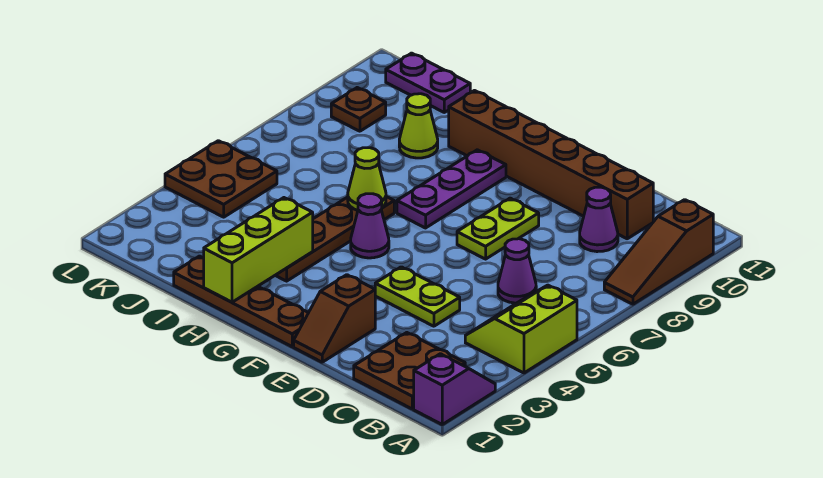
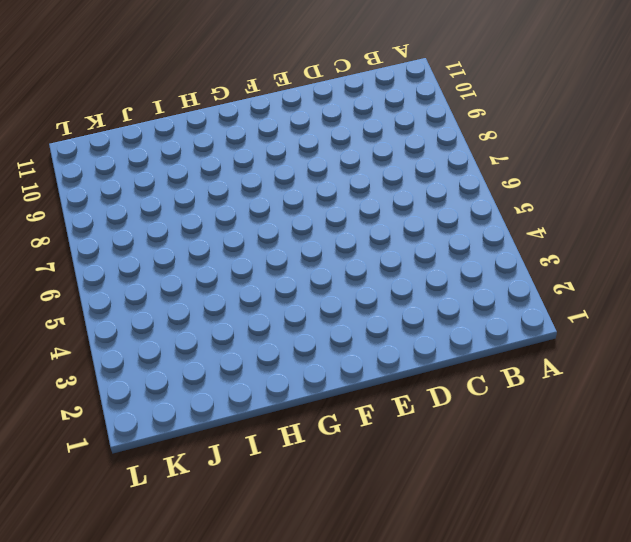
none -> purple 1x2 slope [414,354,495,424]
none -> lime 2x2 slope [465,285,577,373]
none -> brown 1x3 slope [604,200,713,304]

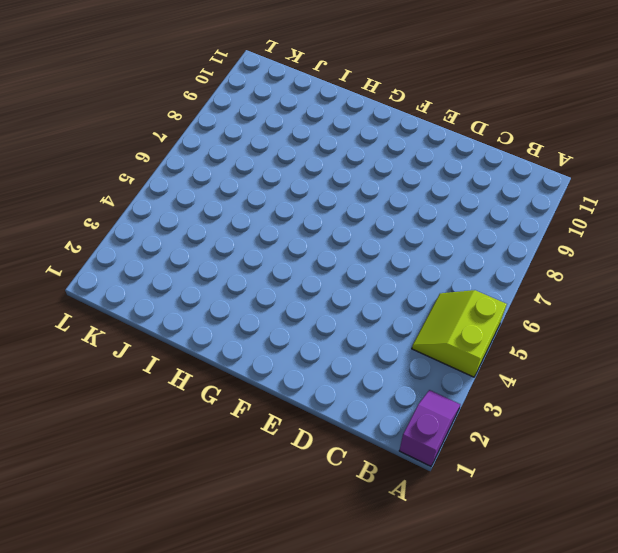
none -> brown 1x3 slope [604,200,713,304]
none -> brown 2x2 plate [354,333,465,409]
none -> purple 1x1 cone [498,239,536,303]

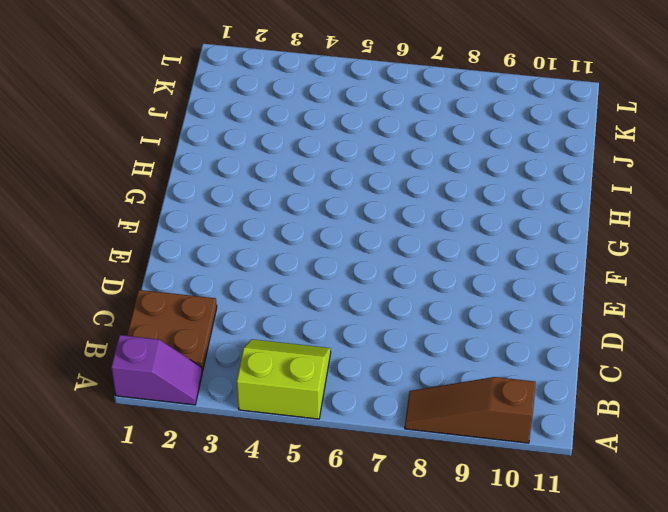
none -> purple 1x1 cone [498,239,536,303]
none -> purple 1x1 cone [580,187,618,252]
none -> brown 1x6 brick [449,91,653,239]

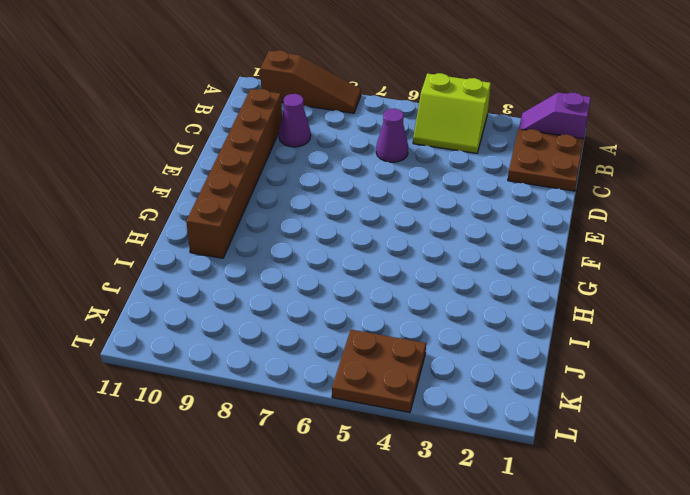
none -> lime 1x2 plate [375,267,460,326]
none -> brown 1x2 slope [294,275,375,362]
none -> lime 1x2 plate [457,198,539,259]

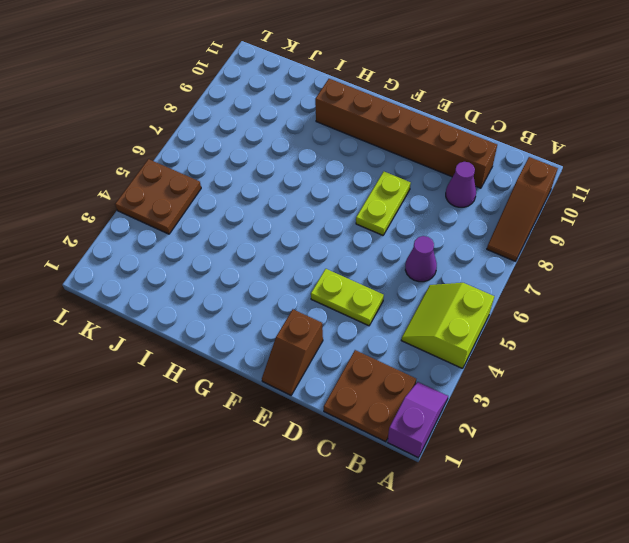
none -> brown 1x4 plate [174,256,308,347]
none -> purple 1x1 cone [351,194,389,258]
none -> purple 1x3 plate [397,150,506,228]

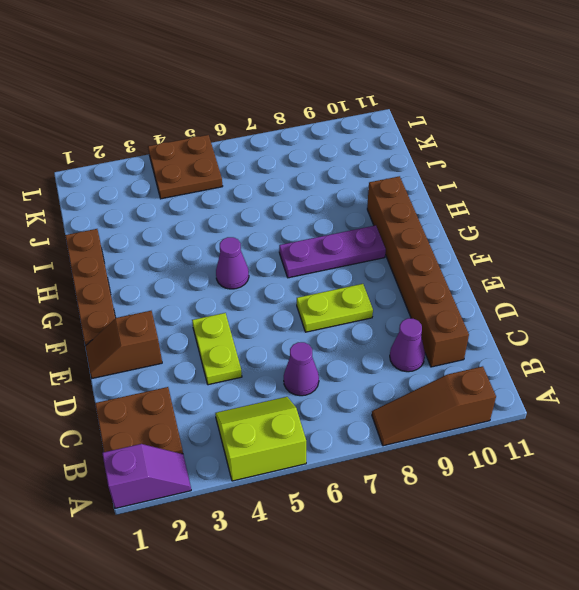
none -> brown 1x4 plate [275,197,394,281]
none -> lime 1x1 cone [399,94,438,158]
none -> purple 1x2 plate [386,53,470,112]

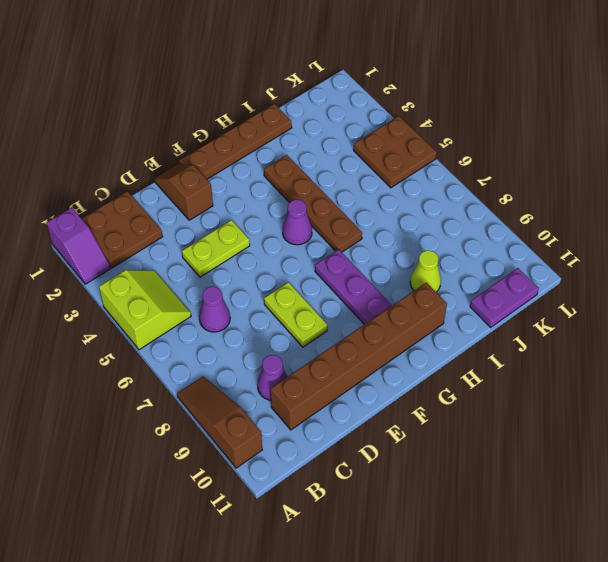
none -> brown 1x1 plate [331,88,386,131]
none -> lime 1x3 brick [204,198,313,302]
none -> lime 1x1 cone [348,148,386,210]

